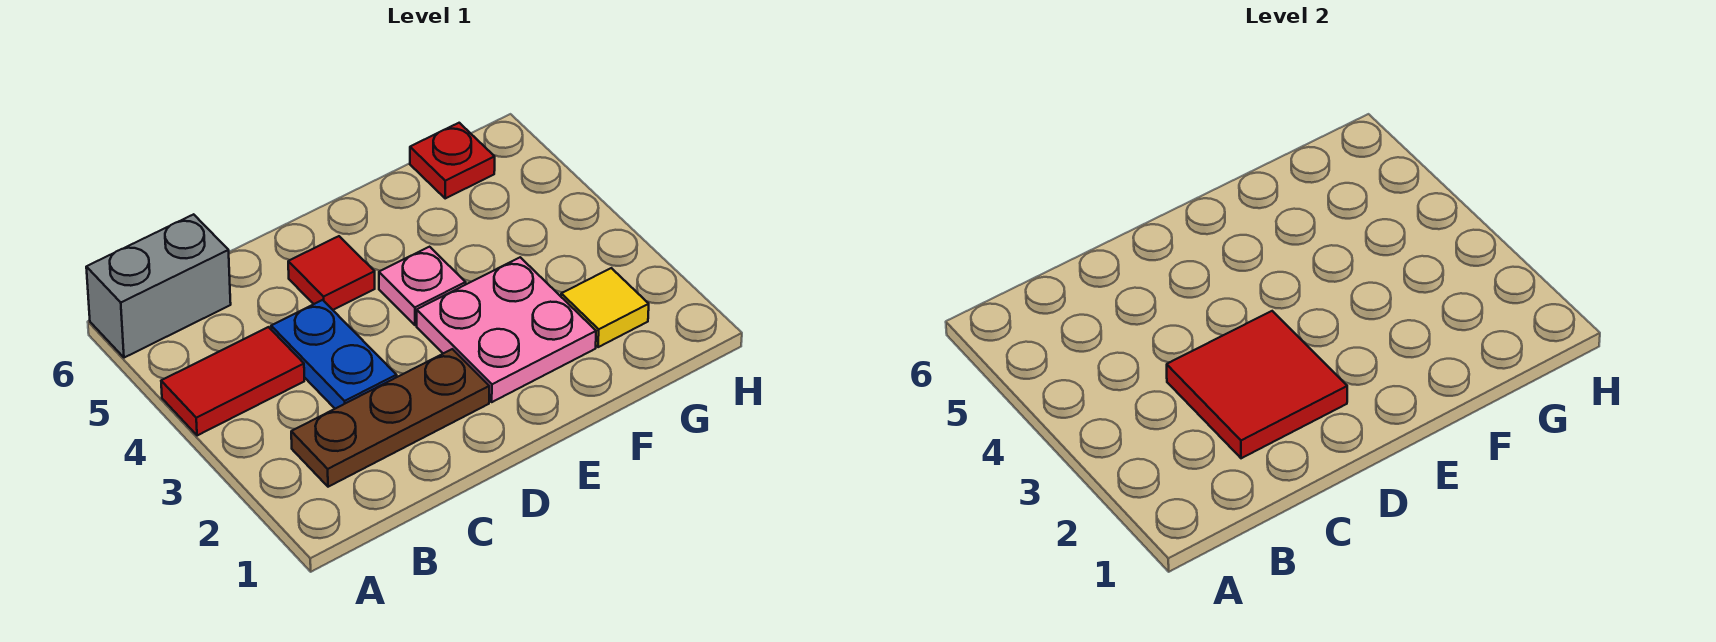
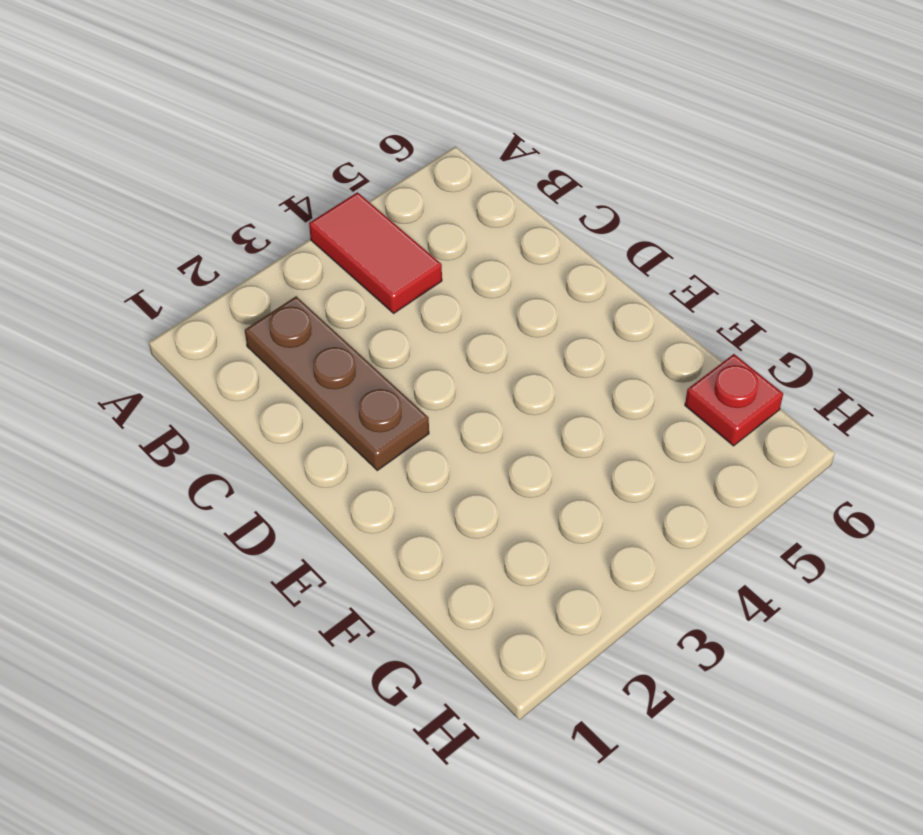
none -> grey 1x2 brick [86,214,231,358]
none -> blue 1x2 plate [271,300,397,409]

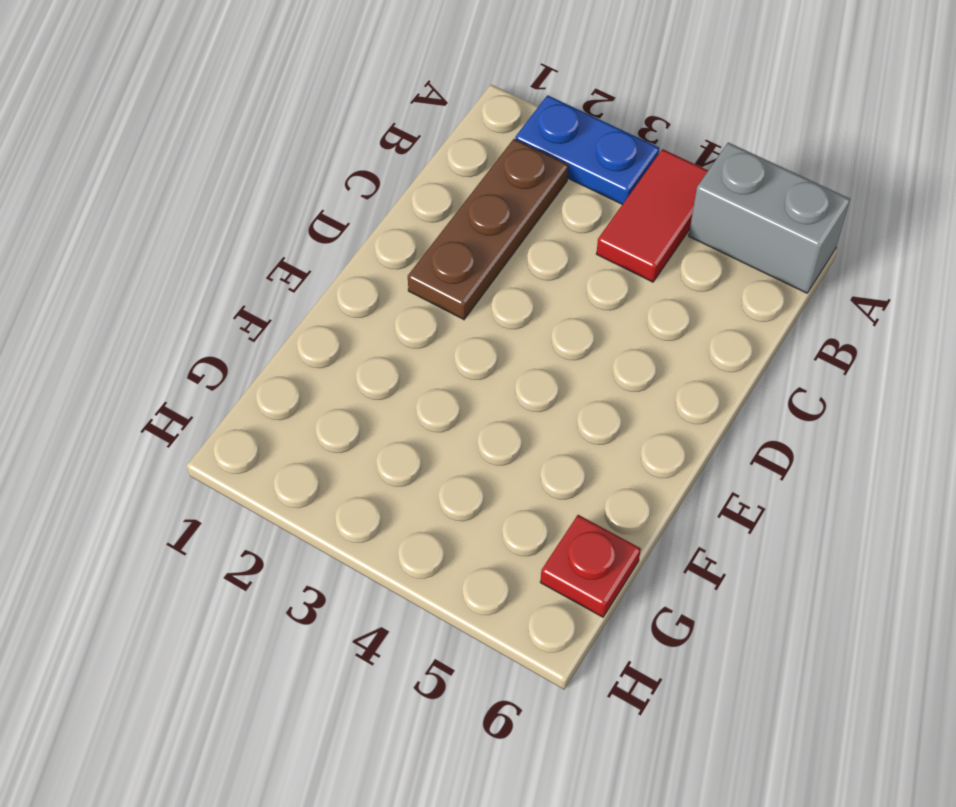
blue 1x2 plate [515,95,659,204] -> blue 1x2 plate moved to [271,300,397,409]
grey 1x2 brick [689,143,850,293] -> grey 1x2 brick turned to [86,214,231,358]
none -> red 1x1 tile [288,236,375,310]
none -> pink 2x2 plate [417,257,596,402]

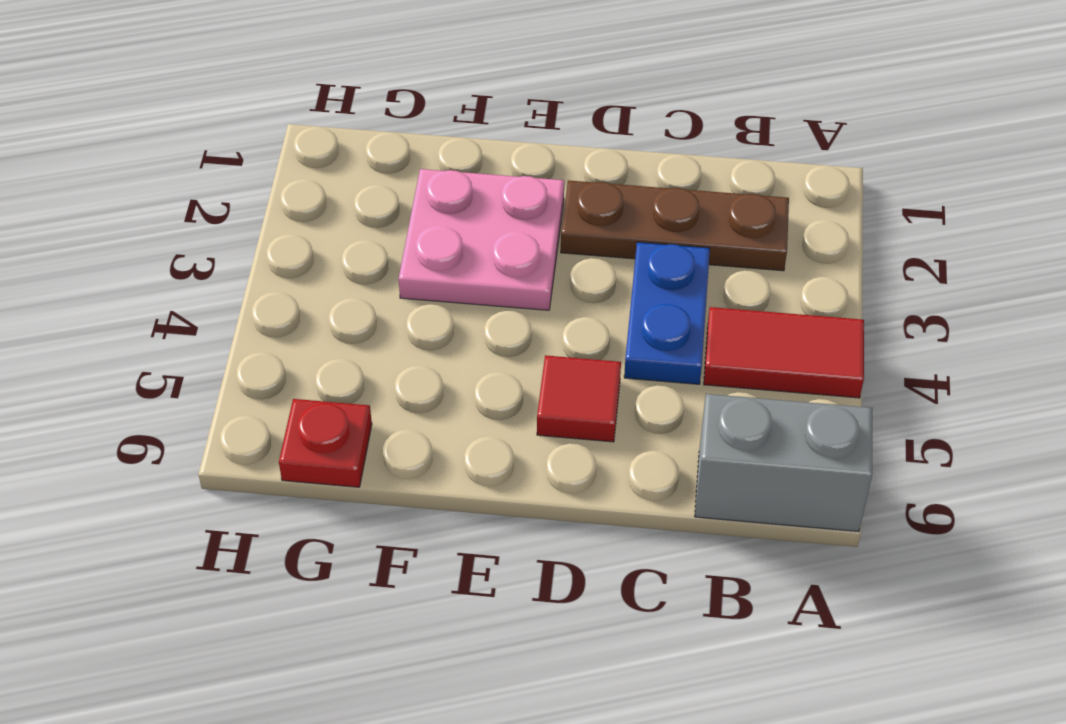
none -> pink 1x1 plate [379,247,466,325]
none -> yellow 1x1 tile [561,268,649,347]

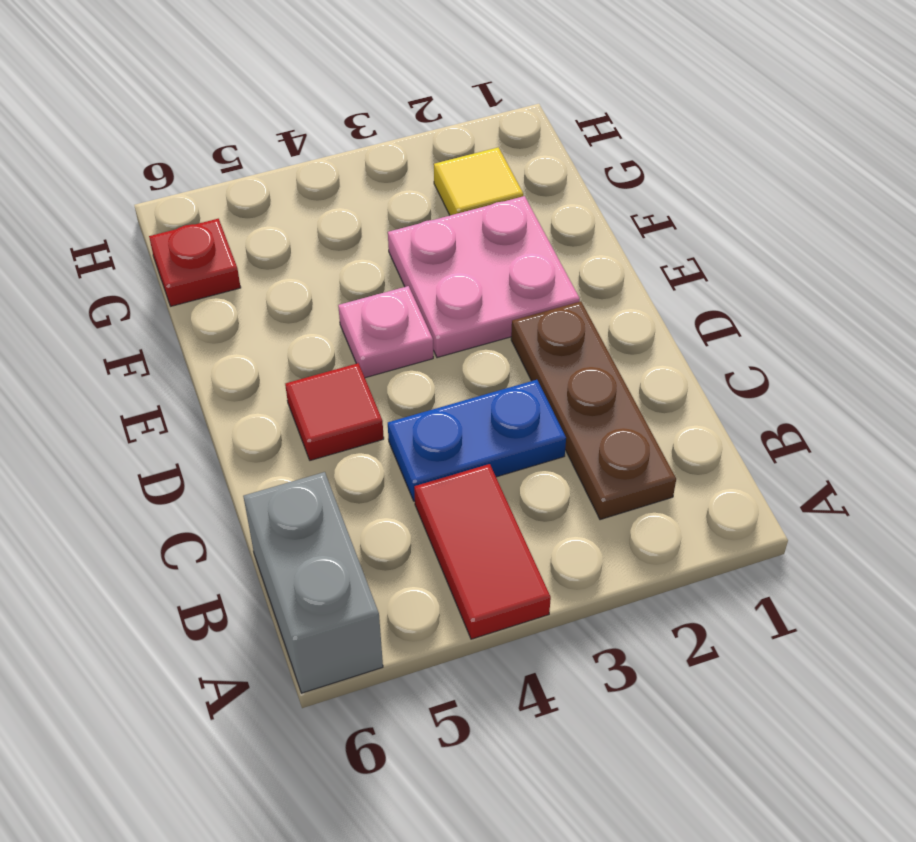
none -> red 2x2 tile [1167,311,1347,458]

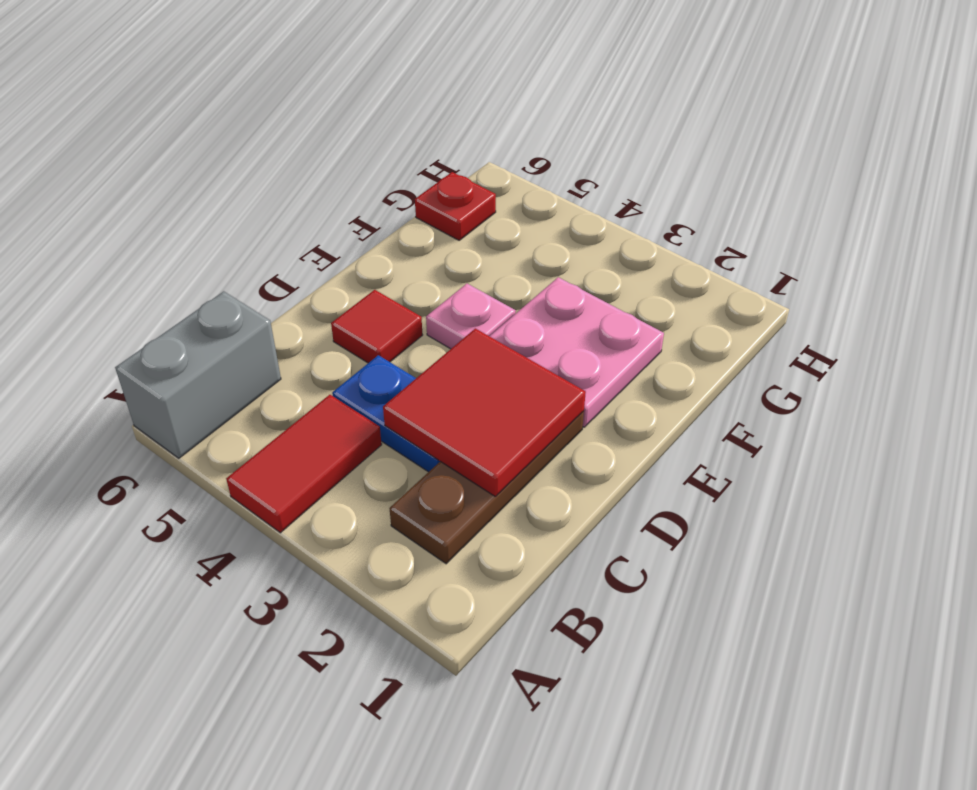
none -> yellow 1x1 tile [561,268,649,347]

